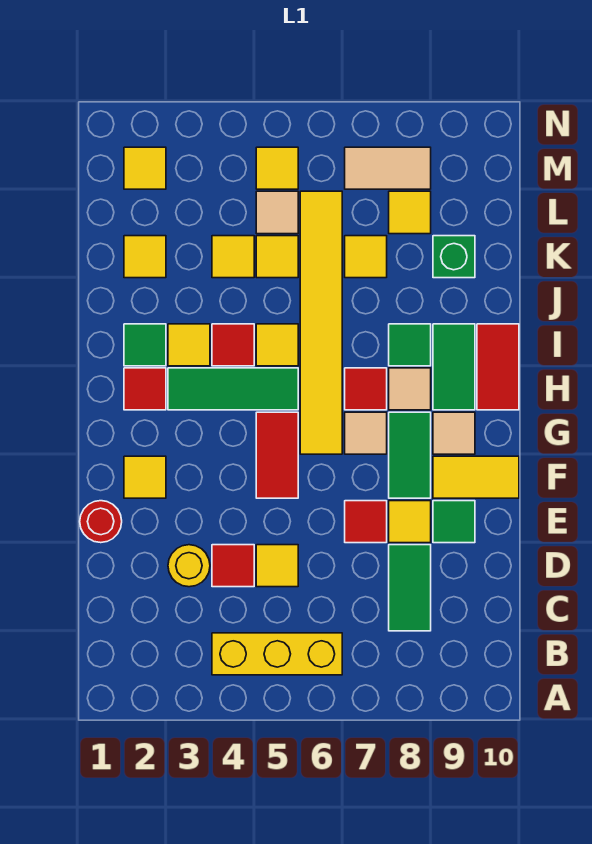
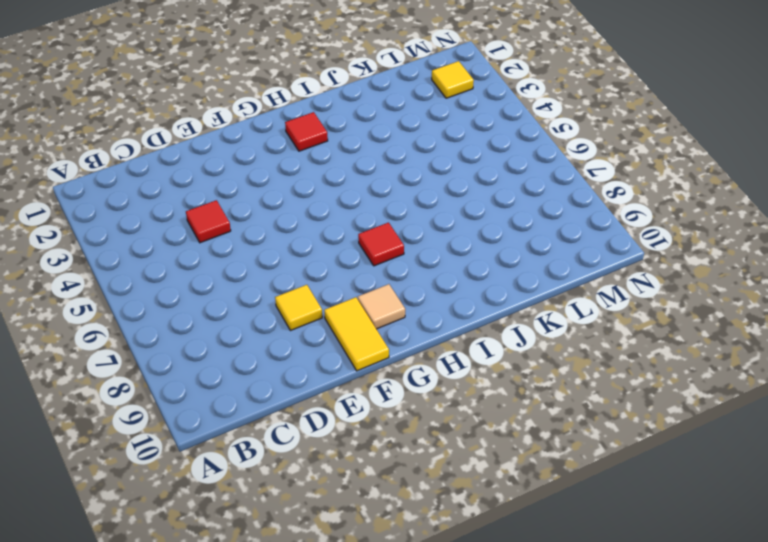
none -> yellow 1x3 brick [212,633,342,675]
none -> green 1x2 tile [389,545,431,631]
none -> yellow 1x1 round brick [168,545,210,587]
none -> yellow 1x1 tile [256,545,298,587]

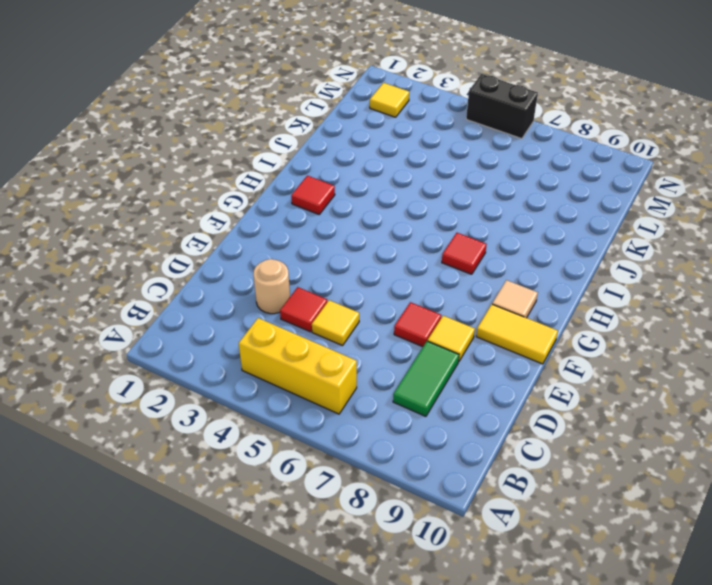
tan 1x1 round brick [253,259,290,314] -> yellow 1x1 round brick [168,545,210,587]
black 1x2 brick [466,74,538,139] -> none
none -> red 1x1 round brick [80,501,122,543]
none -> green 1x1 tile [433,501,475,543]
none -> yellow 1x1 tile [124,456,166,498]
none -> red 1x2 tile [256,412,298,498]

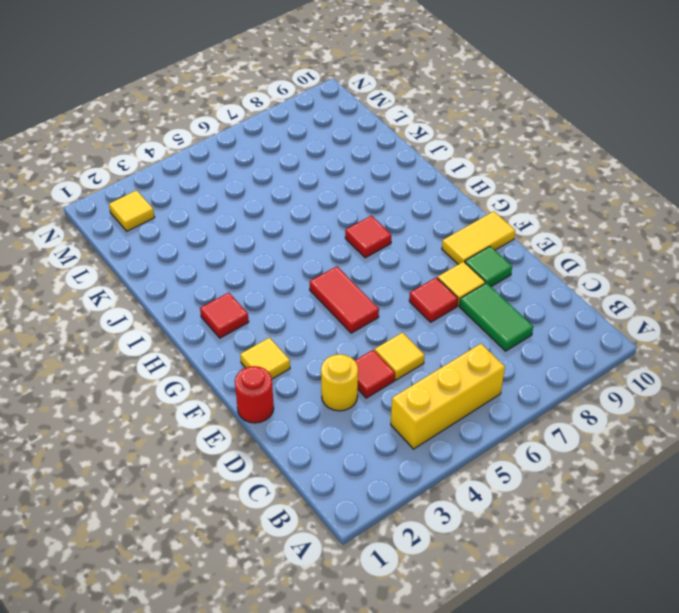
none -> green 1x2 tile [389,412,431,498]
none -> yellow 1x6 tile [300,191,342,454]
none -> tan 1x1 tile [345,412,387,454]
none -> tan 1x1 tile [433,412,475,454]

